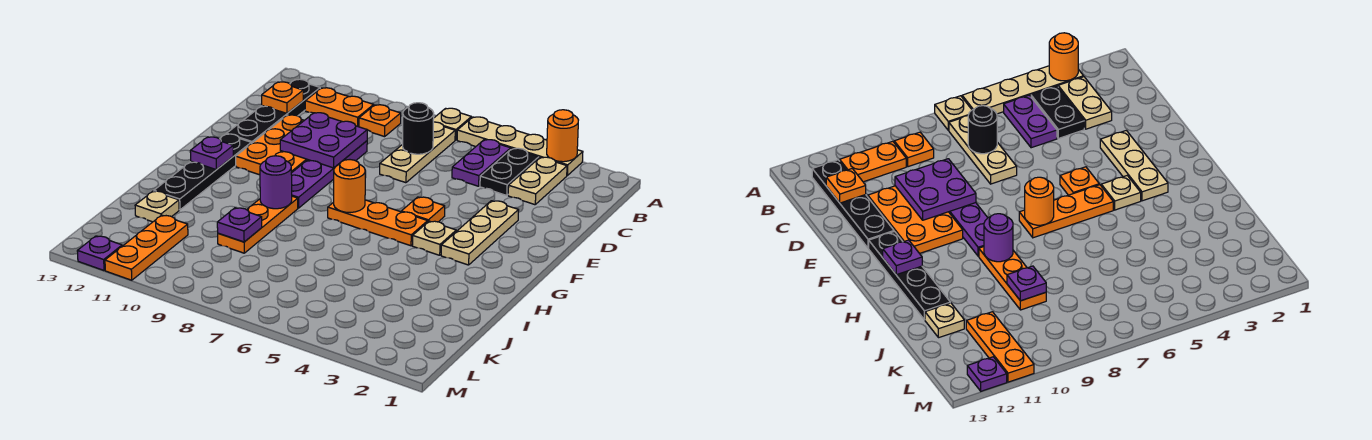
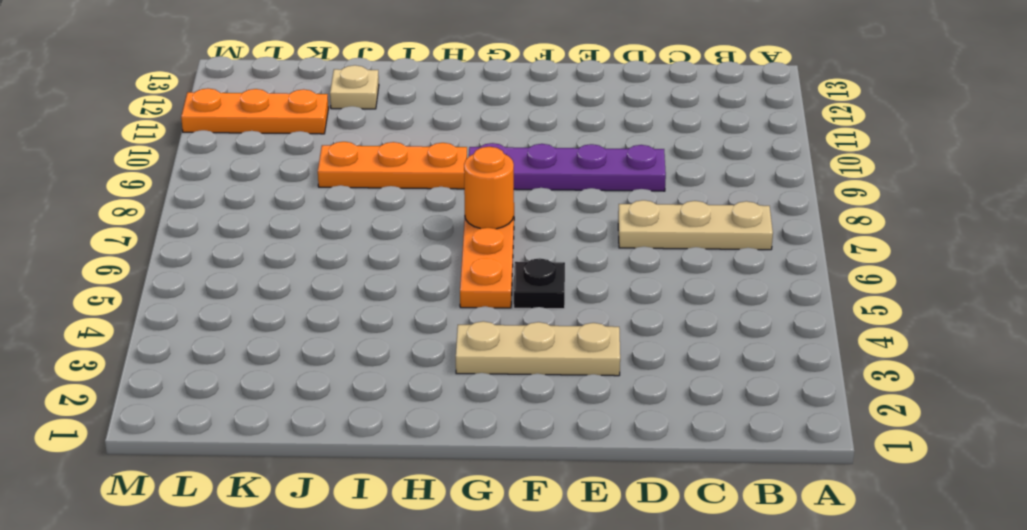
black 1x1 plate [514,258,565,309] -> orange 1x1 plate [401,197,445,222]
none -> tan 1x4 plate [457,117,583,175]
none -> tan 1x1 plate [433,108,471,140]
none -> tan 1x2 plate [508,157,567,205]

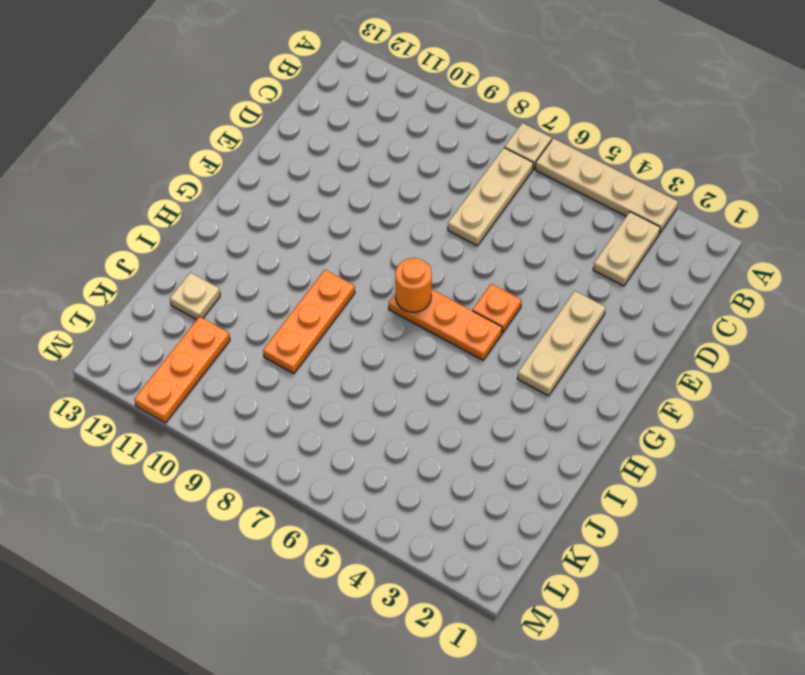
none -> black 1x2 plate [480,148,539,195]
none -> purple 1x2 plate [452,140,511,186]
none -> orange 1x1 plate [359,105,401,137]

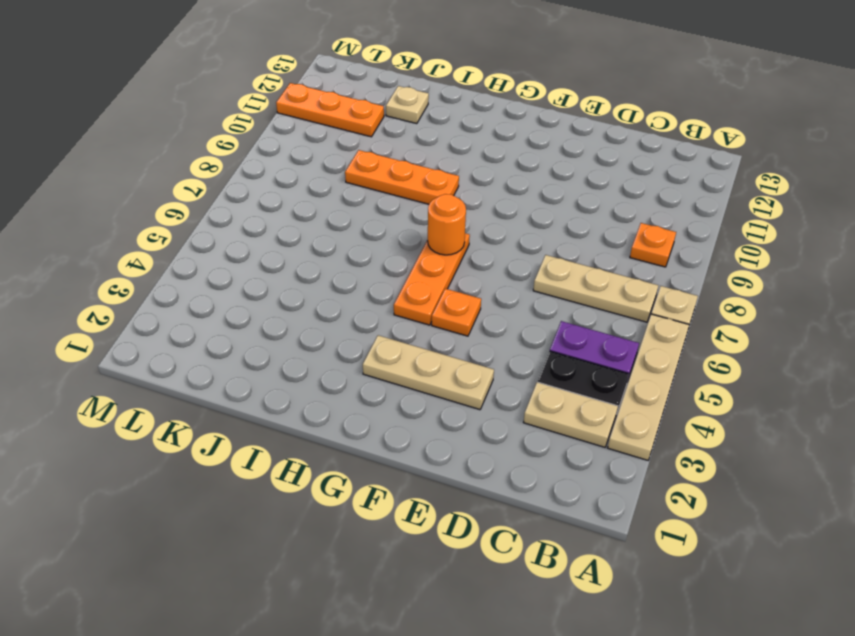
none -> orange 1x2 plate [305,88,374,127]
none -> black 1x4 plate [227,79,320,144]
none -> purple 1x4 plate [291,141,367,208]

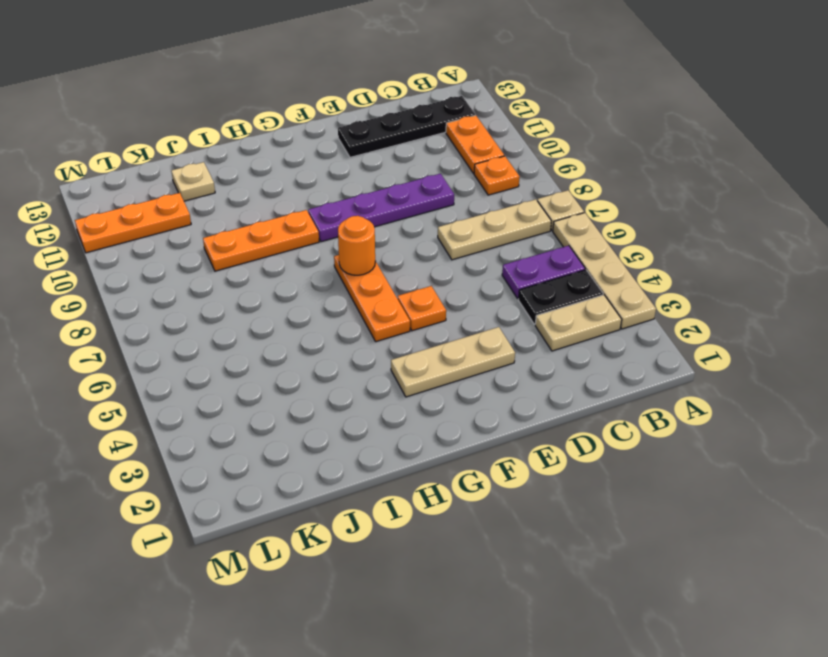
none -> orange 2x3 plate [236,115,308,175]
none -> black 1x4 plate [154,134,251,210]
none -> tan 1x1 plate [412,221,456,255]

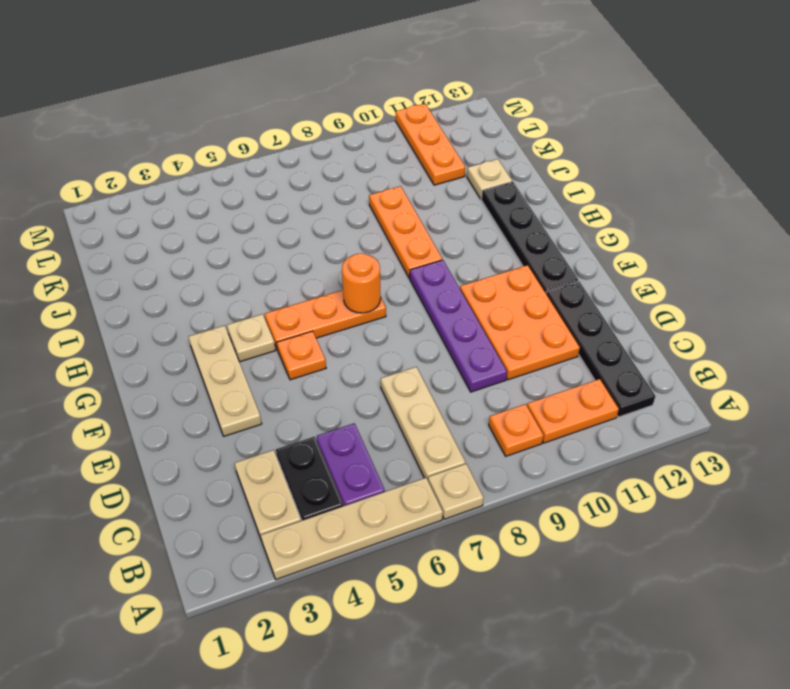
none -> purple 1x1 plate [77,236,122,270]
none -> orange 1x1 round brick [547,110,578,162]
none -> black 1x1 round brick [403,103,434,154]

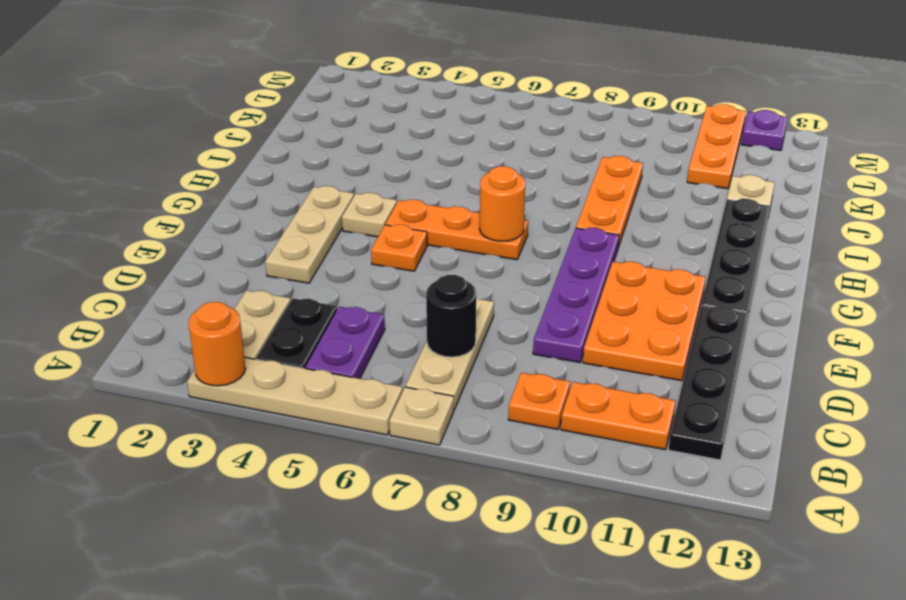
none -> orange 1x1 plate [262,82,303,113]
none -> purple 2x2 plate [280,113,367,168]
none -> purple 1x1 plate [190,137,234,170]

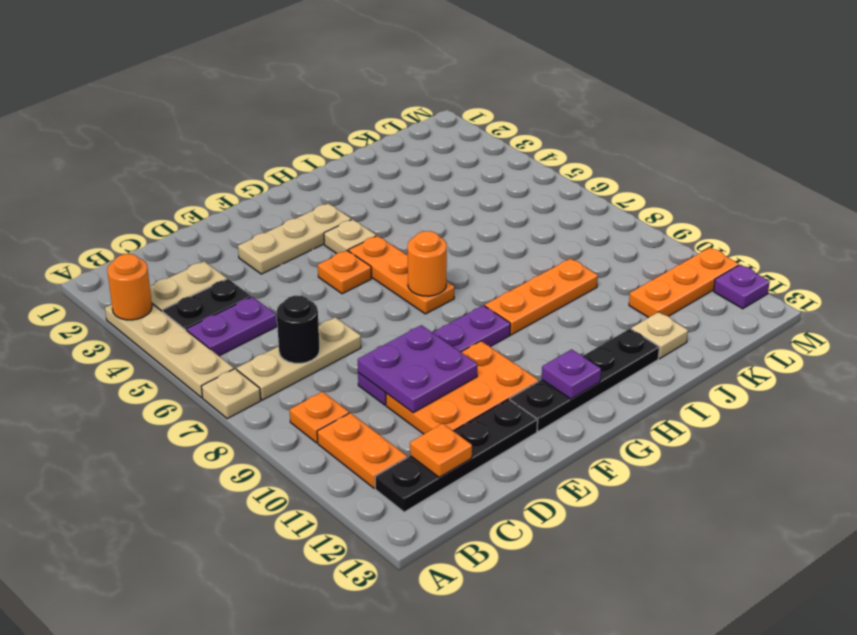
none -> purple 1x1 round brick [260,156,292,209]
none -> purple 1x1 plate [217,208,262,242]

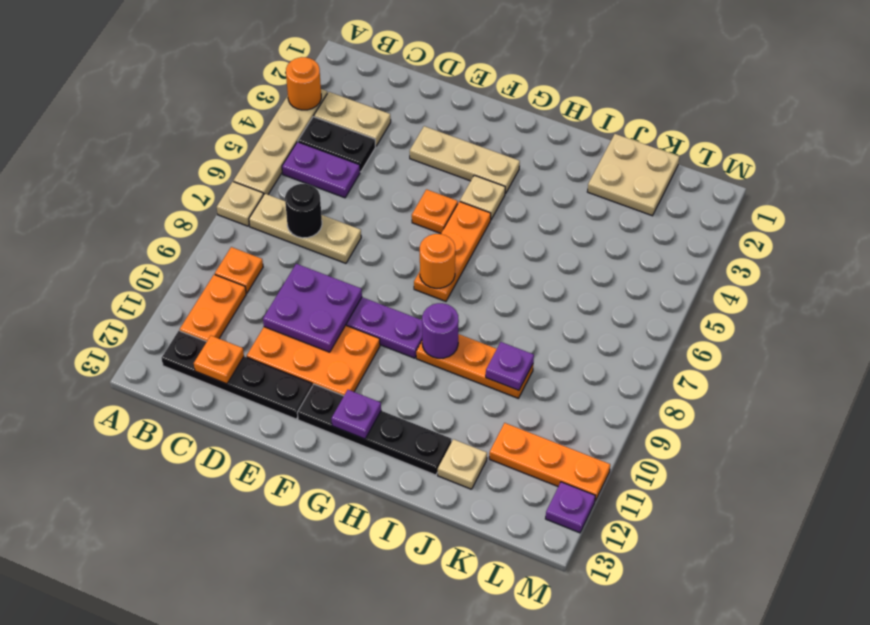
tan 2x2 plate [587,134,679,216] -> none

